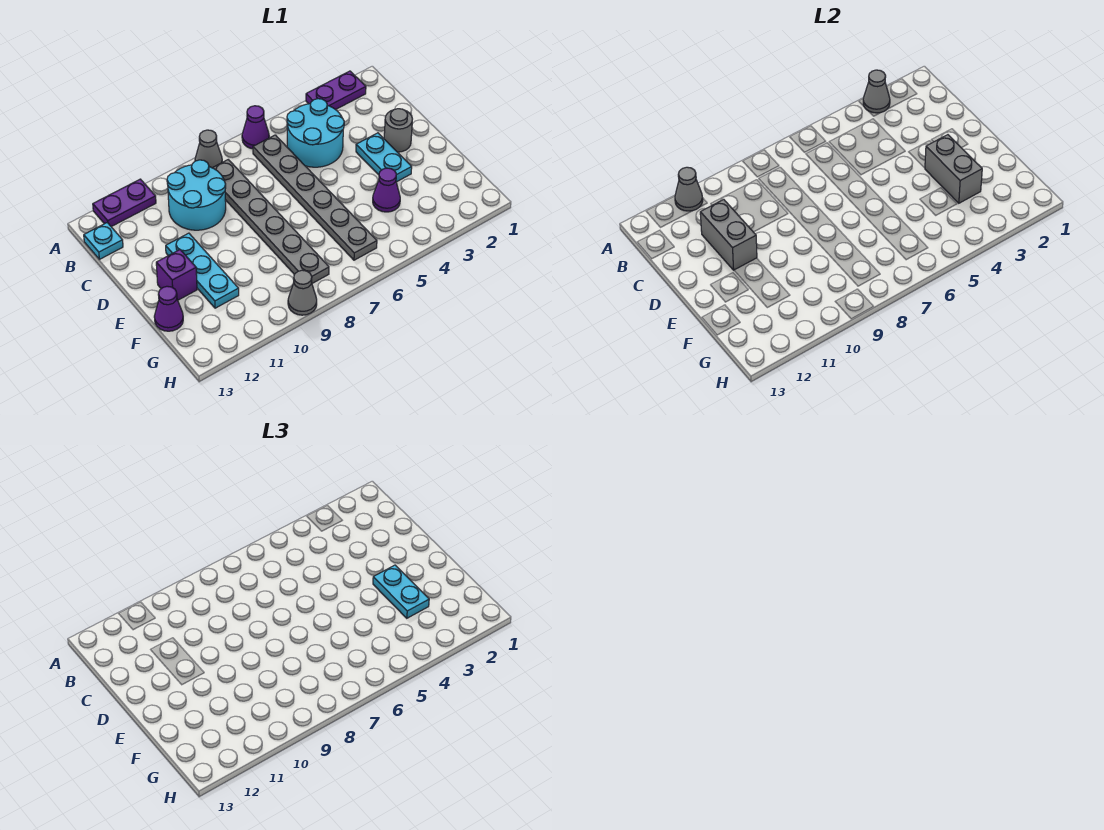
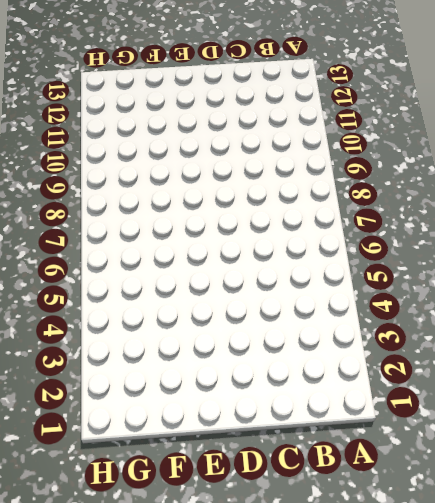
none -> purple 1x2 plate [306,71,366,110]
none -> purple 1x1 cone [242,106,269,149]
none -> grey 1x1 cone [195,130,222,168]

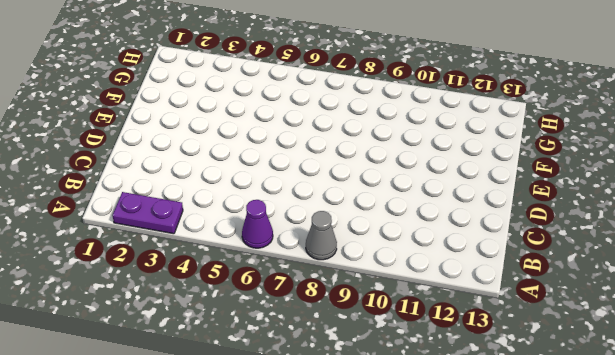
none -> purple 1x2 plate [93,179,156,227]
none -> cyan 2x2 round brick [287,99,344,167]
none -> grey 1x6 plate [253,135,377,260]

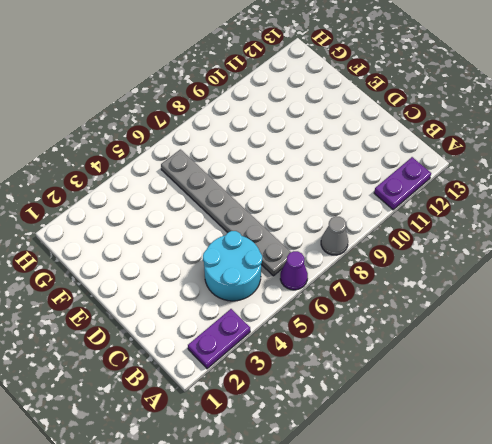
none -> grey 1x6 plate [213,160,329,283]
none -> cyan 2x2 round brick [167,160,226,230]
none -> cyan 1x1 plate [84,223,123,259]

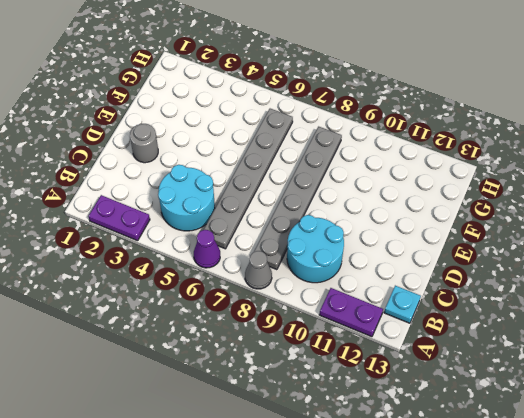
none -> cyan 1x2 plate [356,133,412,182]
none -> cyan 1x3 plate [166,233,239,308]
none -> purple 1x1 brick [156,250,197,300]

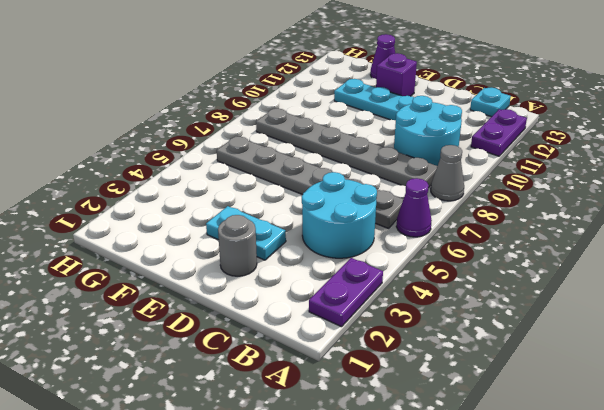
none -> purple 1x1 cone [373,168,400,212]
none -> grey 1x1 cone [288,270,317,315]
none -> grey 1x1 cone [863,70,890,113]

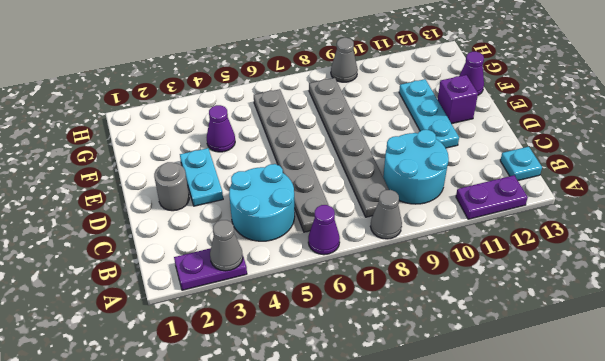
none -> grey 1x1 cone [675,167,703,211]
none -> grey 1x2 brick [700,200,757,270]
none -> grey 1x2 brick [925,135,982,203]

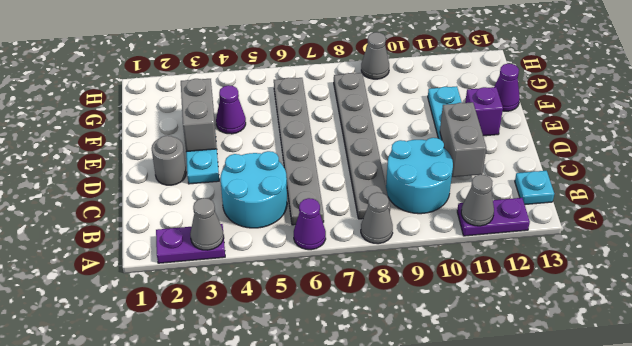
none -> cyan 1x2 plate [373,565,429,618]

